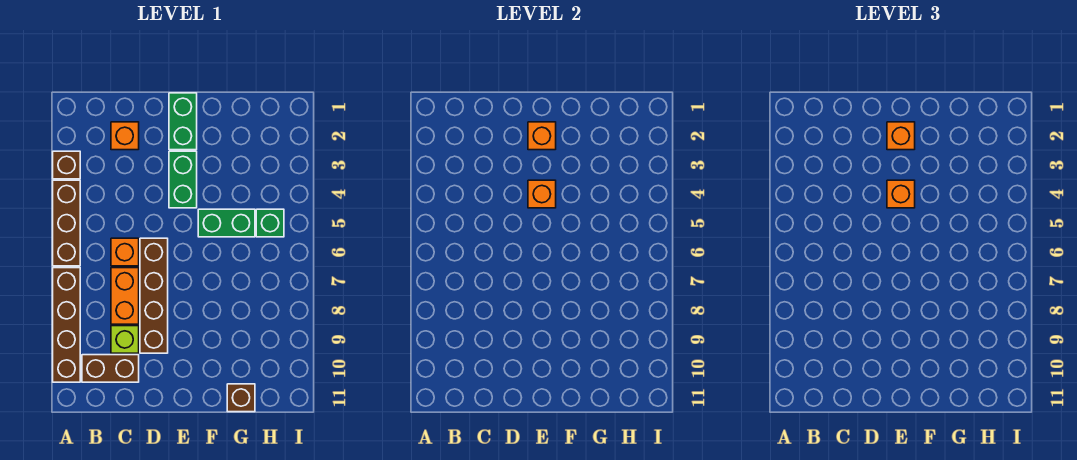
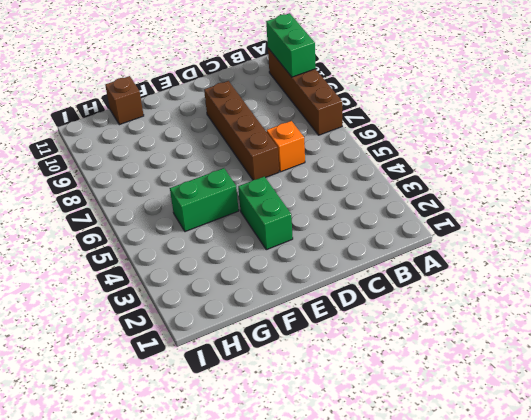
green 1x2 brick [266,13,316,77] -> green 1x2 brick moved to [169,93,197,150]
none -> brown 1x1 brick [53,151,80,179]
none -> brown 1x3 brick [53,180,80,266]
none -> brown 1x2 brick [82,355,139,382]

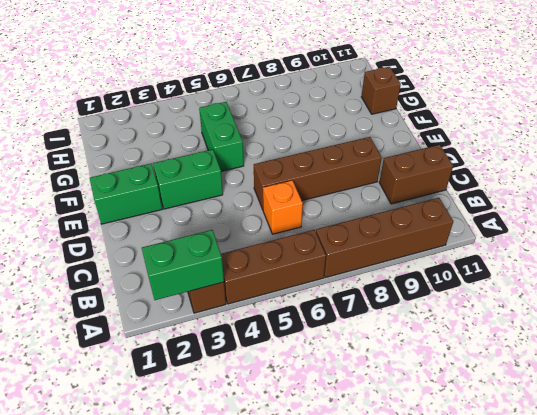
green 1x2 brick [142,230,224,300] -> none
brown 1x2 brick [379,145,453,204] -> brown 1x2 brick turned to [82,355,139,382]
none -> orange 1x1 brick [111,122,139,150]
none -> orange 1x2 brick [111,268,139,324]
none -> lime 1x1 brick [111,326,139,353]

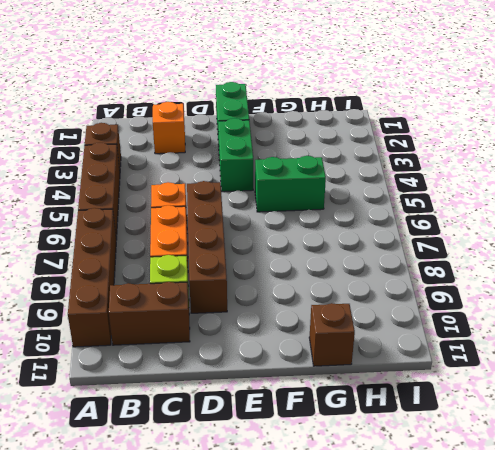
none -> green 1x1 brick [256,209,284,237]
none -> orange 1x1 brick [528,122,556,150]
none -> orange 1x1 brick [528,180,556,208]

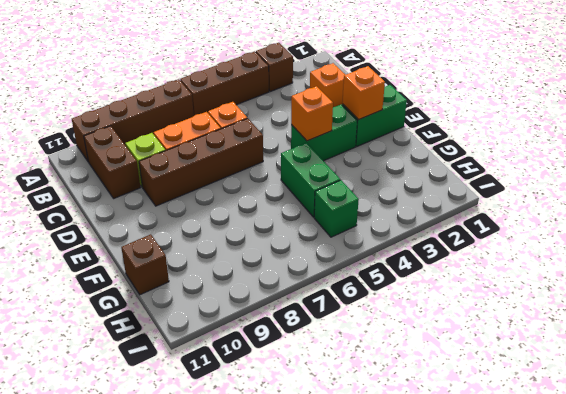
none -> orange 1x1 brick [887,122,915,150]
none -> orange 1x1 brick [887,180,915,208]

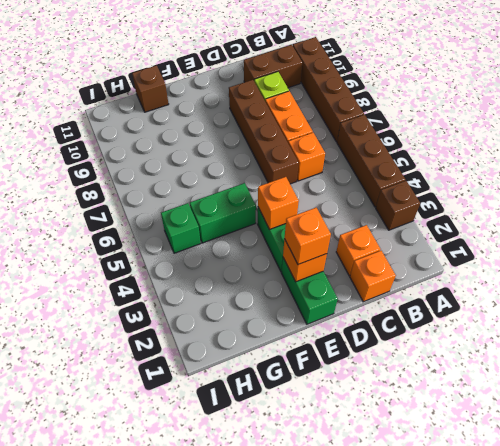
orange 1x1 brick [350,251,396,302] -> orange 1x1 brick moved to [887,180,915,208]

